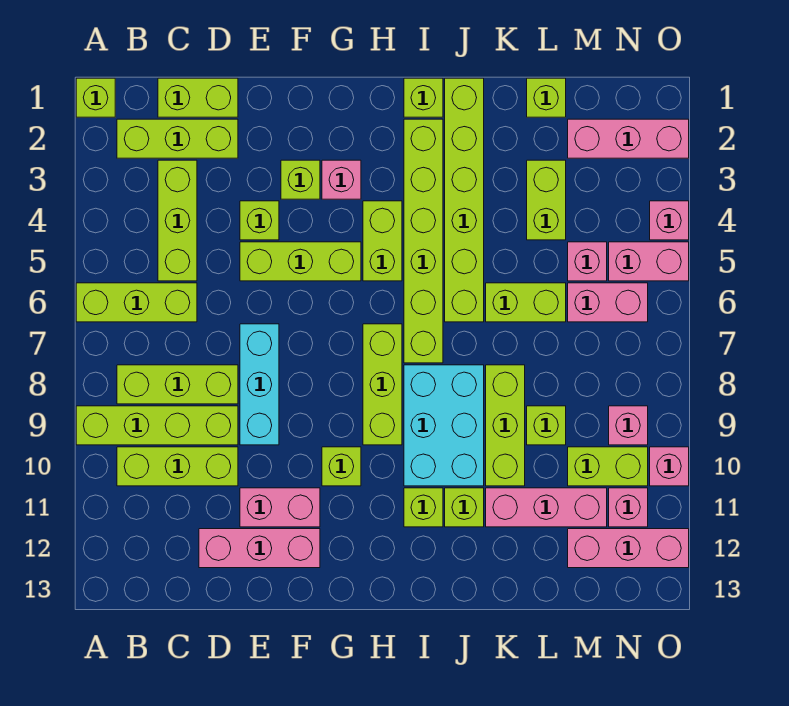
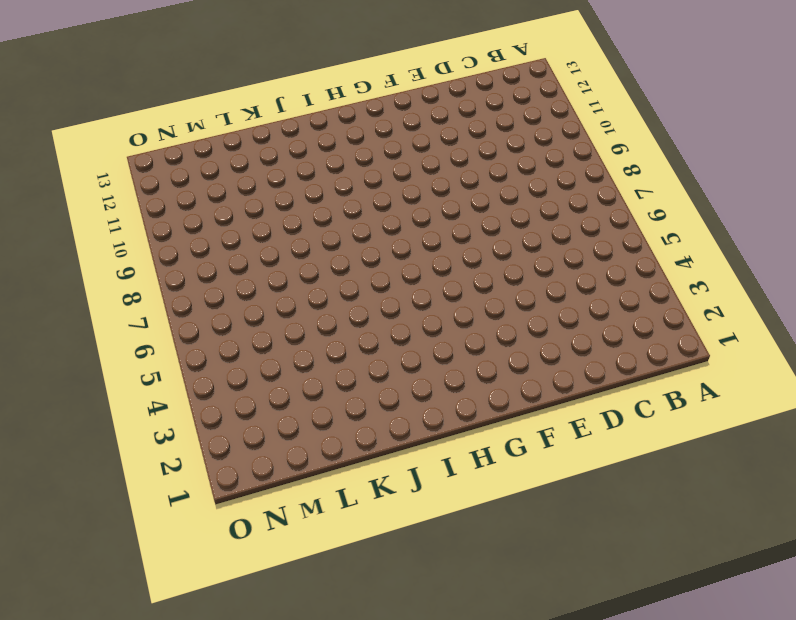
none -> lime 1x1 brick [76,78,115,117]
none -> lime 1x3 brick [76,283,197,322]
none -> lime 1x4 brick [76,406,238,445]
none -> lime 1x3 brick [117,119,238,158]

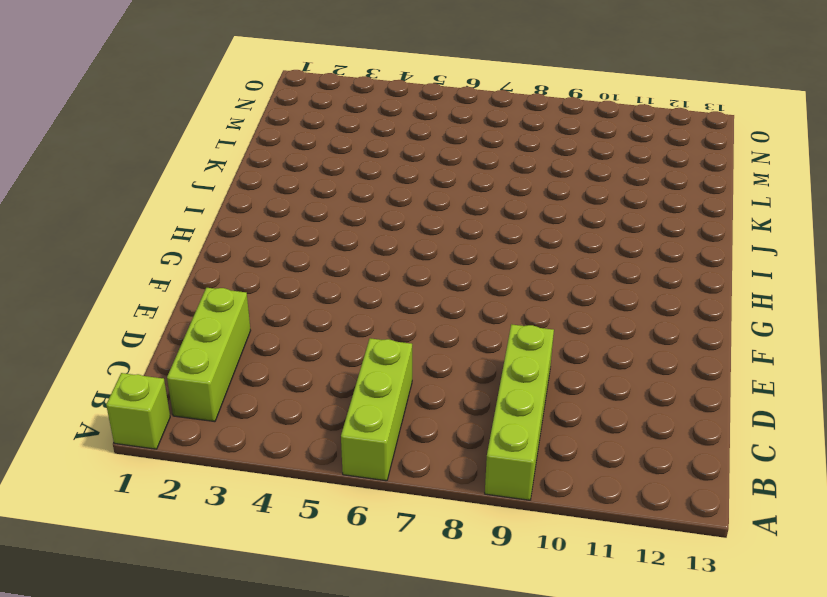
none -> lime 1x3 brick [117,365,238,404]
none -> lime 1x3 brick [117,447,238,486]
none -> lime 1x2 brick [158,78,238,117]
none -> lime 1x3 brick [158,160,197,281]

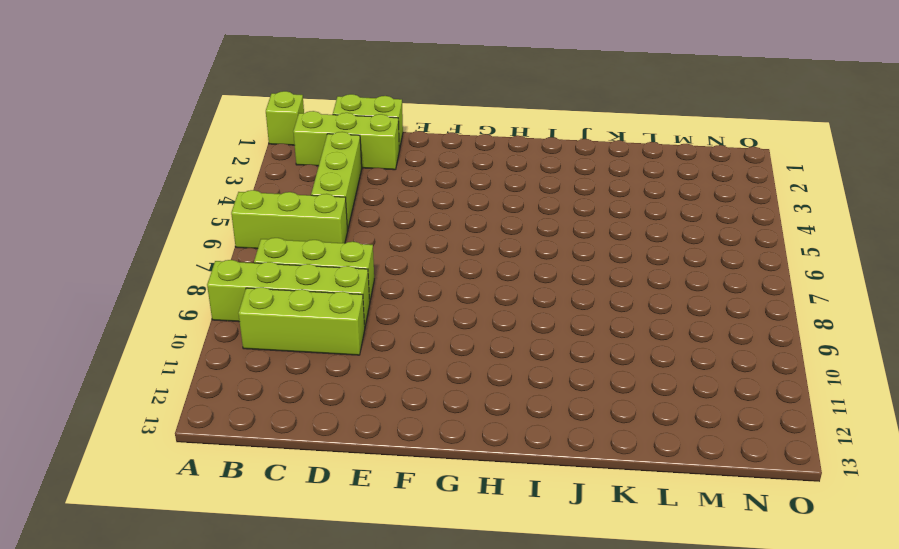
none -> pink 1x3 brick [199,529,320,568]
none -> lime 1x1 brick [240,201,279,240]
none -> lime 1x3 brick [240,242,361,281]
none -> cyan 1x3 brick [240,324,279,445]

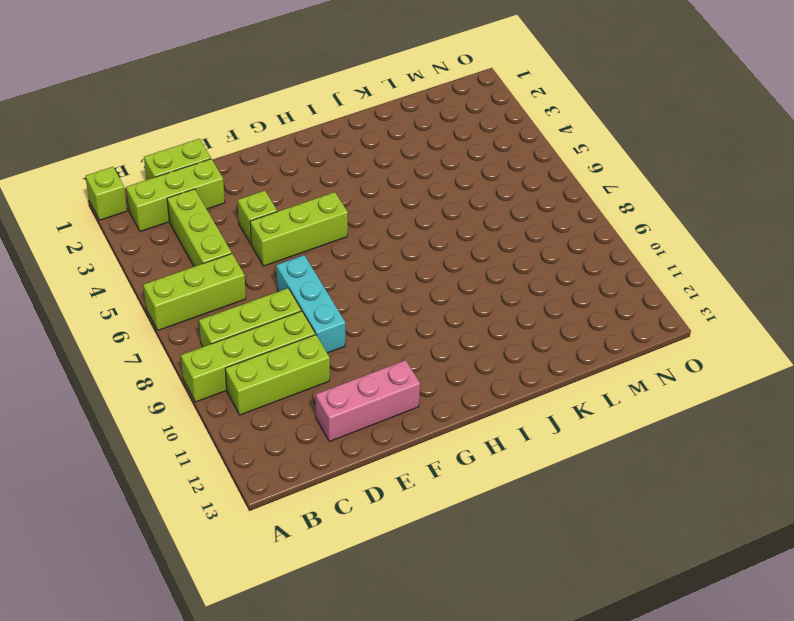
none -> pink 1x2 brick [240,488,320,527]
none -> lime 1x1 brick [281,160,320,199]
none -> pink 1x1 brick [322,160,361,199]
none -> lime 1x1 brick [322,447,361,486]

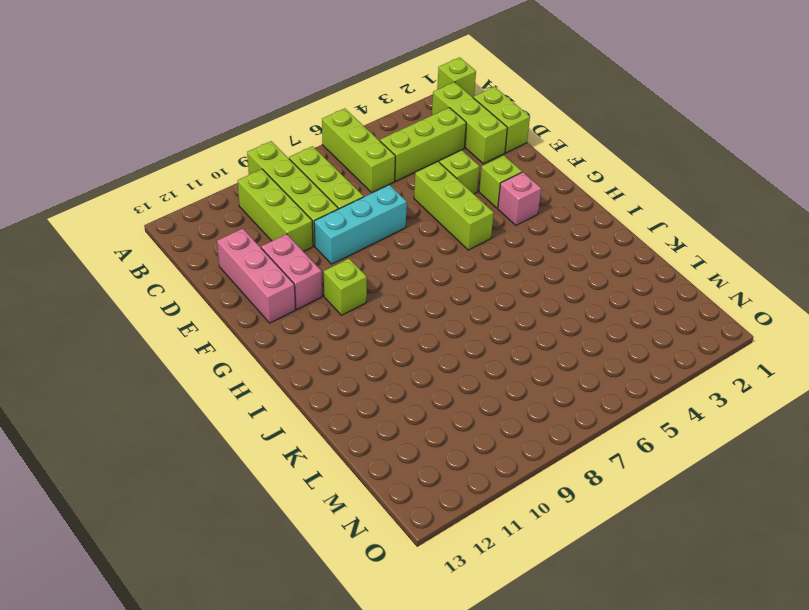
none -> lime 1x2 brick [363,201,402,281]
none -> lime 1x3 brick [363,324,402,445]
none -> lime 1x1 brick [404,78,443,117]
none -> lime 1x6 brick [404,119,443,363]

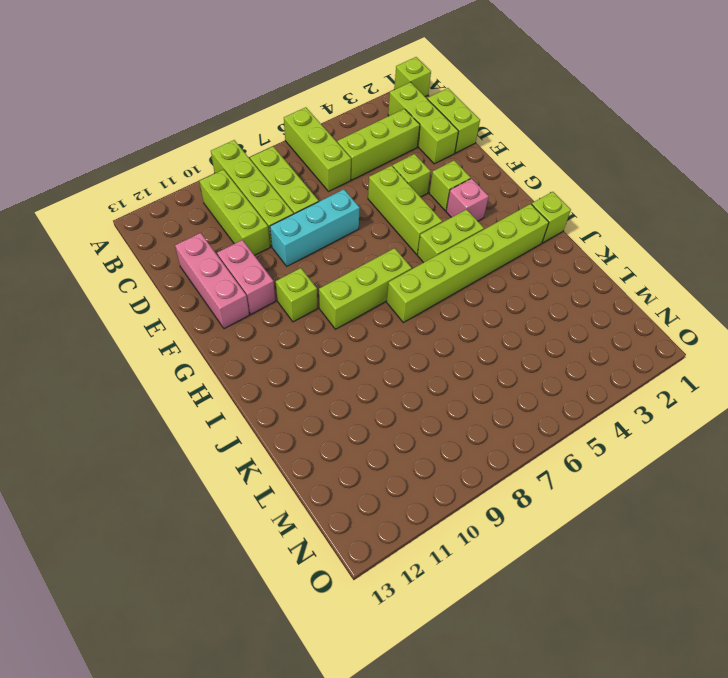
none -> cyan 2x3 brick [404,365,484,486]
none -> lime 1x1 brick [404,488,443,527]
none -> lime 1x6 brick [445,78,484,322]
none -> lime 1x1 brick [445,488,484,527]

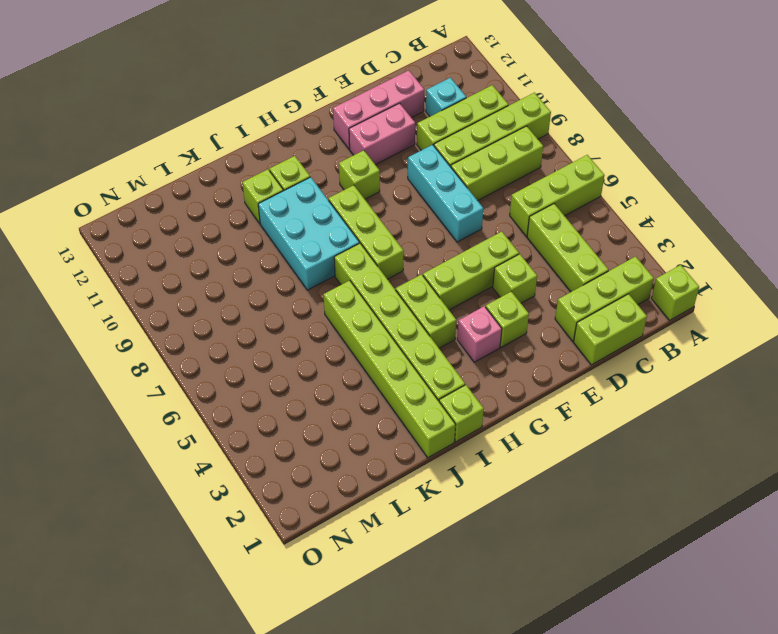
cyan 1x1 brick [426,78,466,116] -> none
none -> lime 1x2 brick [486,283,566,322]
none -> lime 1x3 brick [486,365,525,486]
none -> pink 1x3 brick [486,488,607,527]
none -> lime 1x1 brick [527,78,566,117]

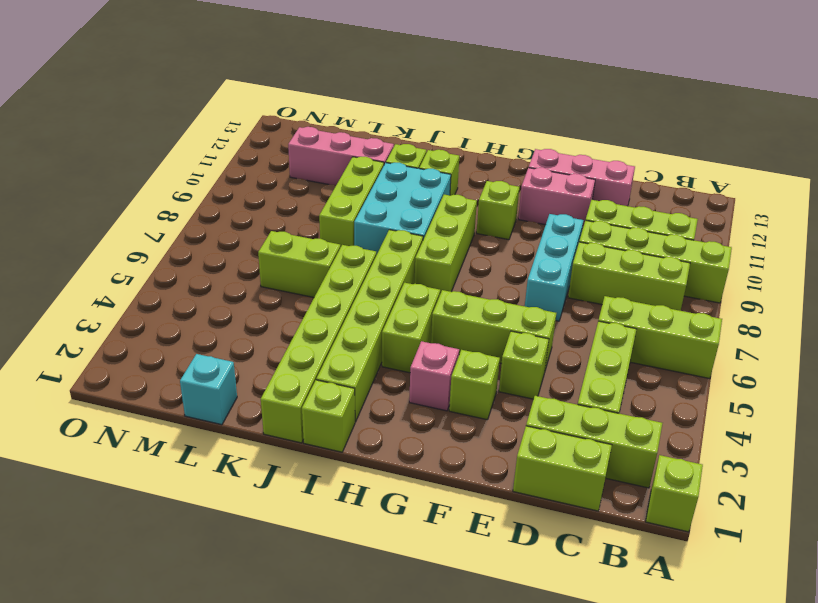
cyan 1x1 brick [180,354,237,425] -> lime 1x1 brick [527,78,566,117]
none -> lime 1x2 brick [527,160,566,240]
none -> lime 1x1 brick [527,406,566,445]
none -> pink 1x3 brick [568,119,689,158]
none -> pink 1x1 brick [568,242,607,281]

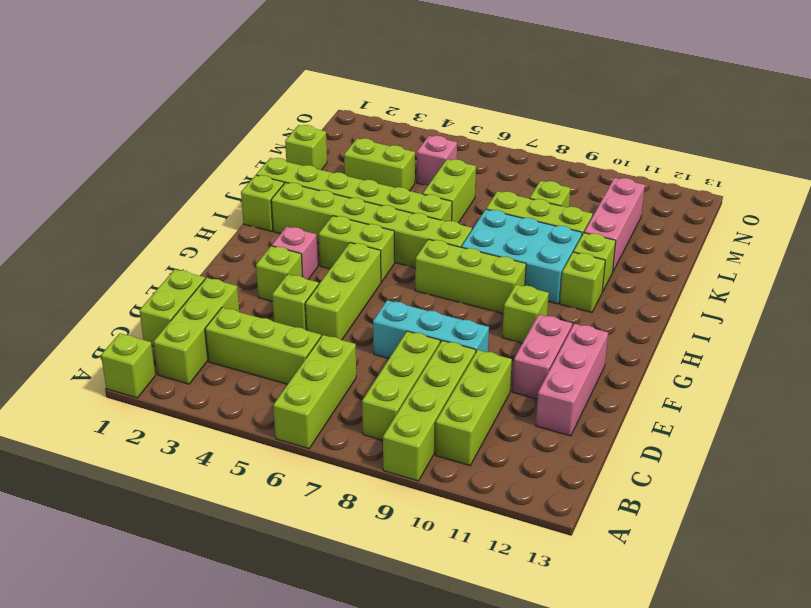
none -> pink 1x3 brick [568,119,689,158]
none -> pink 1x2 brick [568,283,648,322]
none -> lime 1x2 brick [568,447,648,486]
none -> pink 1x3 brick [568,529,689,568]

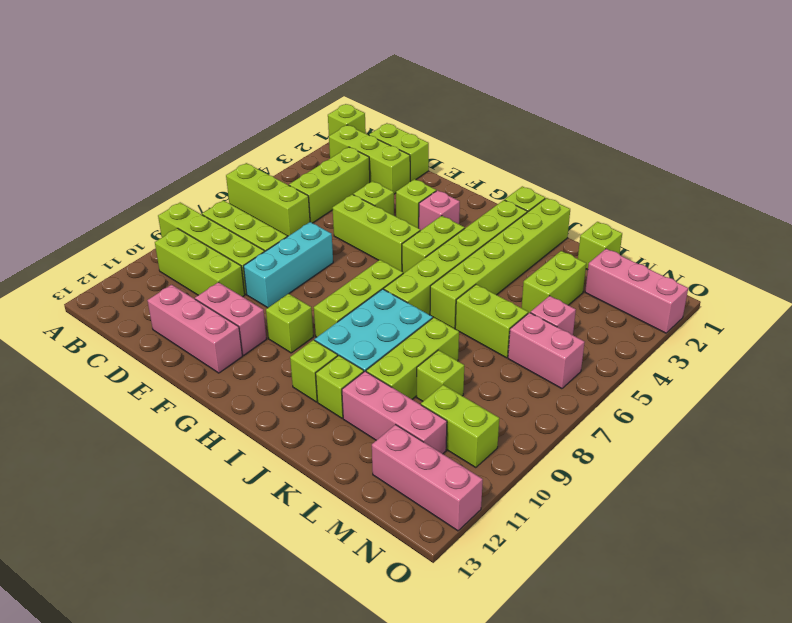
none -> pink 1x2 brick [609,242,689,281]
none -> pink 1x1 brick [609,406,648,445]
none -> pink 1x1 brick [609,488,648,527]
none -> pink 1x1 brick [650,201,689,240]

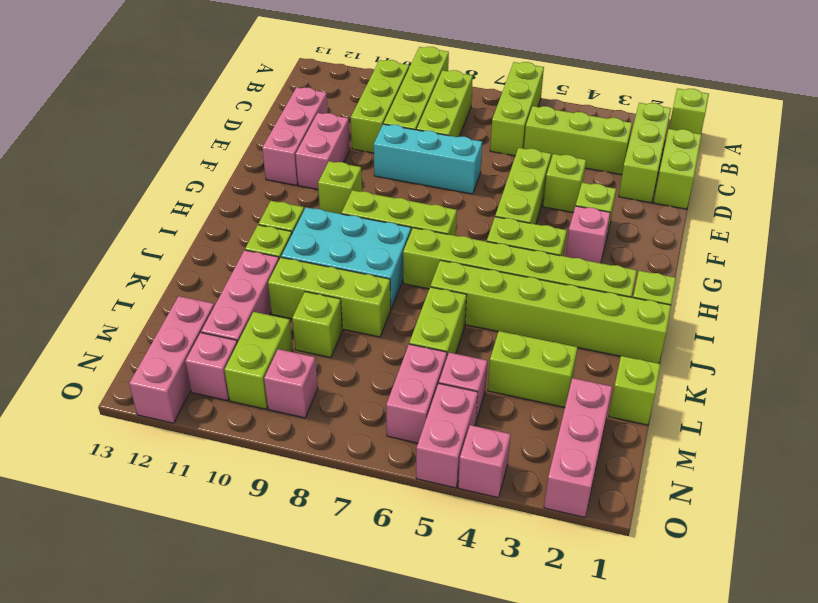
none -> pink 1x1 brick [650,447,689,486]

